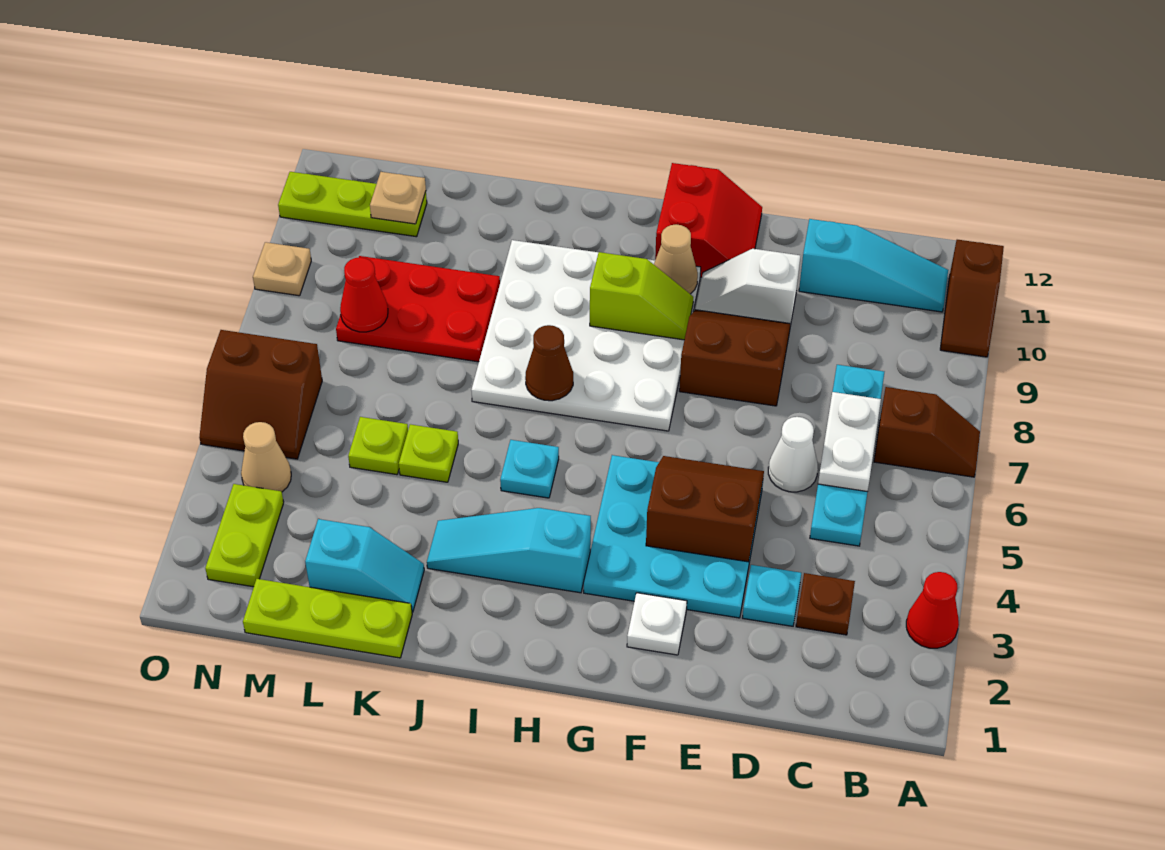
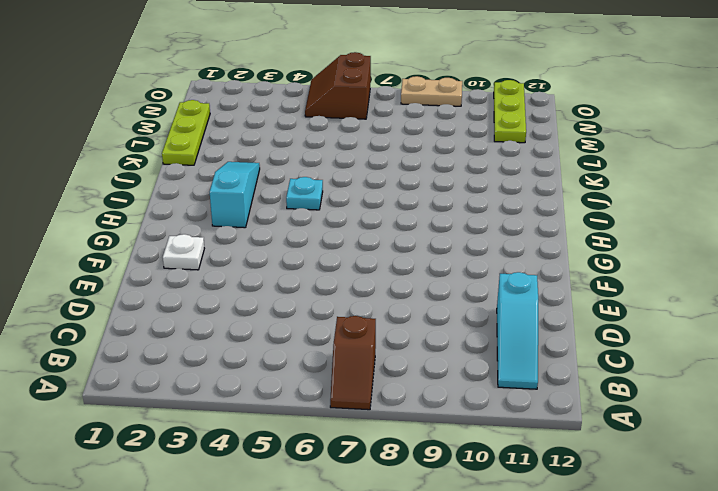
tan 1x2 plate [401,76,462,106] -> tan 1x1 plate [253,242,311,296]
none -> red 1x1 cone [906,572,959,648]
none -> brown 1x2 slope [940,240,1004,357]
none -> brown 1x1 plate [796,573,855,635]
none -> cyan 1x4 plate [810,365,884,546]

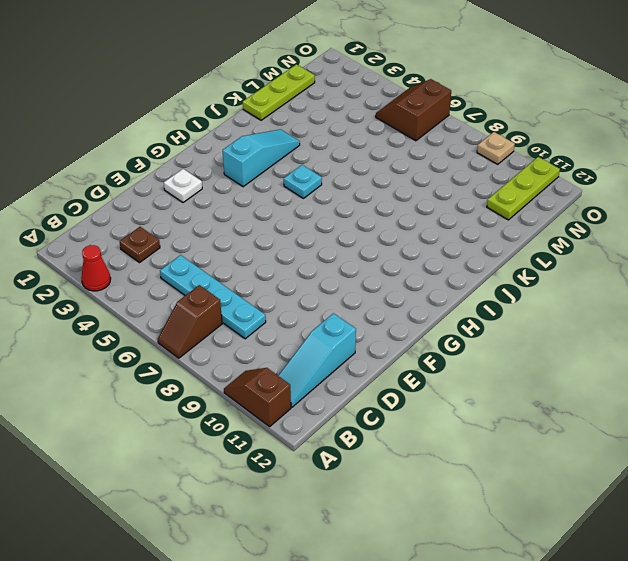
none -> cyan 1x1 plate [743,565,801,626]
none -> white 1x1 cone [768,417,818,492]
none -> cyan 3x3 plate [584,455,763,618]
none -> brown 2x2 slope [679,310,790,406]

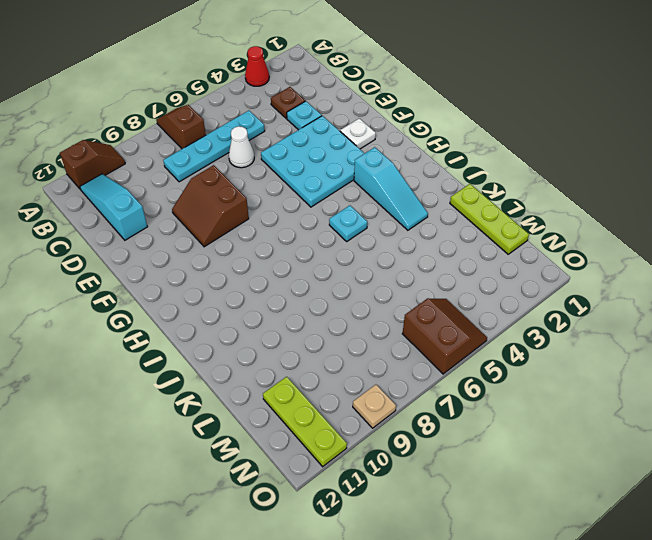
none -> white 1x2 slope [695,249,800,326]
none -> red 2x2 slope [655,163,762,277]
none -> white 4x4 plate [471,240,701,431]
none -> cyan 1x2 slope [305,519,424,612]

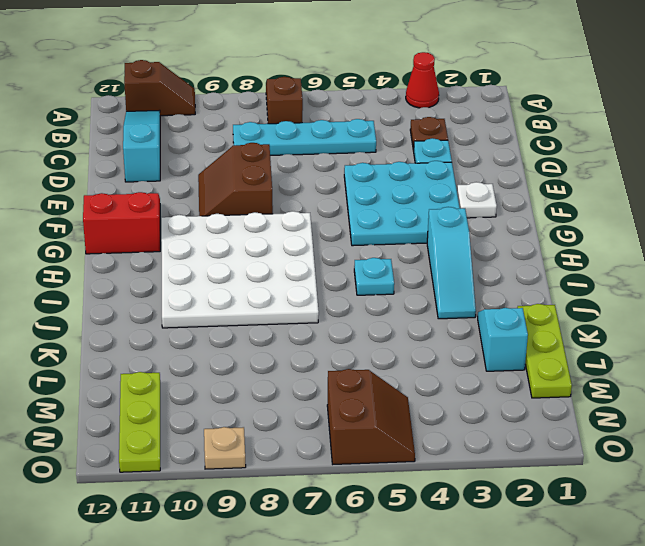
none -> white 1x1 cone [768,417,818,492]
none -> white 1x2 slope [695,249,800,326]
none -> lime 1x1 plate [399,424,458,482]
none -> red 2x3 plate [336,256,500,362]

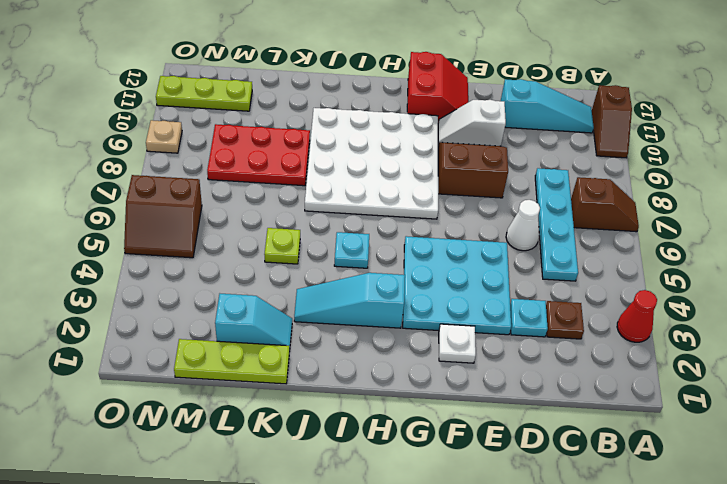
none -> lime 1x1 plate [348,417,408,475]
none -> lime 1x2 plate [205,484,284,587]
none -> tan 1x1 cone [241,422,291,492]
none -> white 1x2 plate [818,392,881,492]

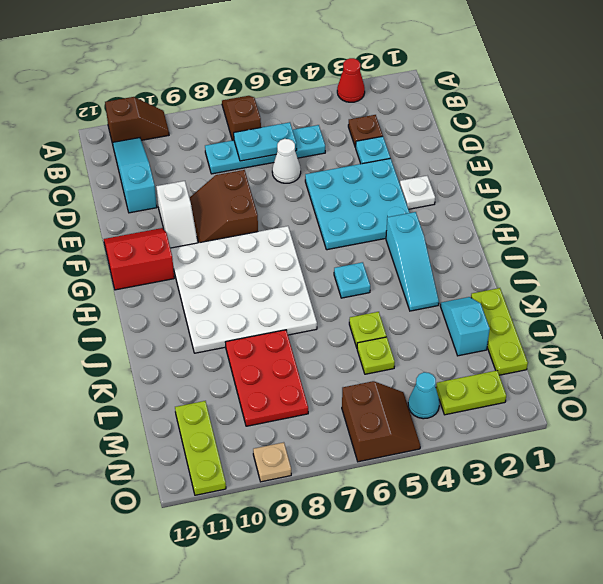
cyan 1x2 plate [234,122,297,161] -> white 1x2 plate [818,392,881,492]
cyan 1x1 cone [408,372,439,419] -> tan 1x1 cone [241,422,291,492]
none -> brown 2x2 slope [646,456,764,562]
none -> lime 1x2 slope [590,252,693,340]
none -> tan 1x1 cone [654,224,698,294]
none -> brown 1x1 cone [525,325,573,401]

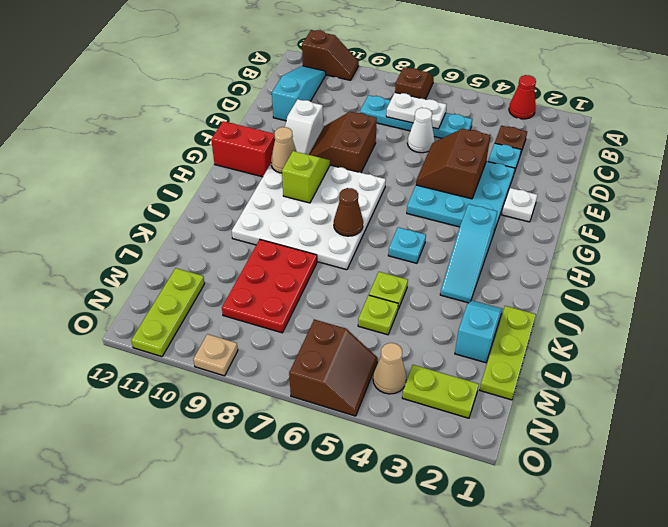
none -> red 1x1 cone [340,257,388,332]
none -> tan 1x1 plate [370,172,426,224]

